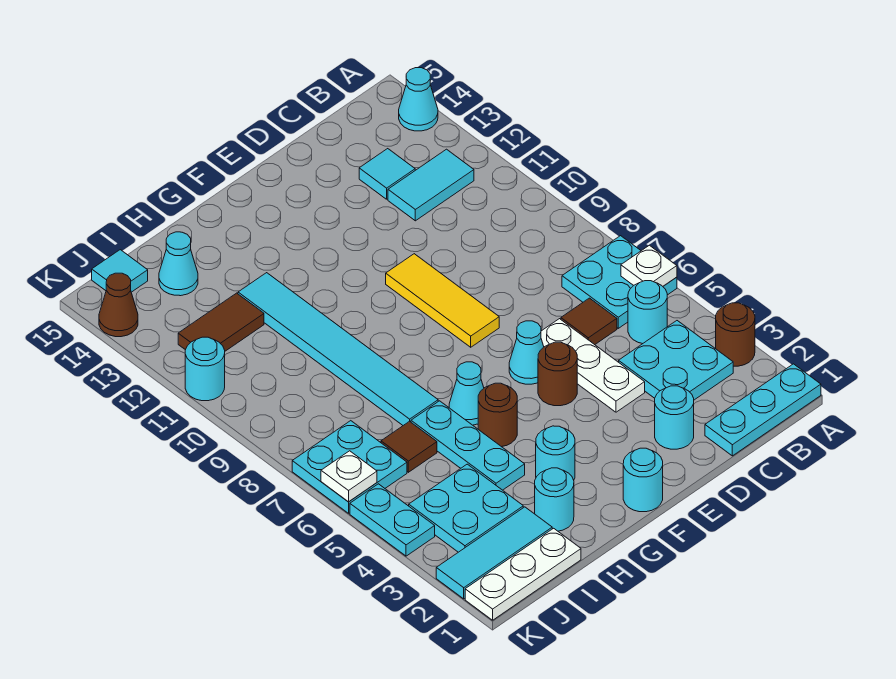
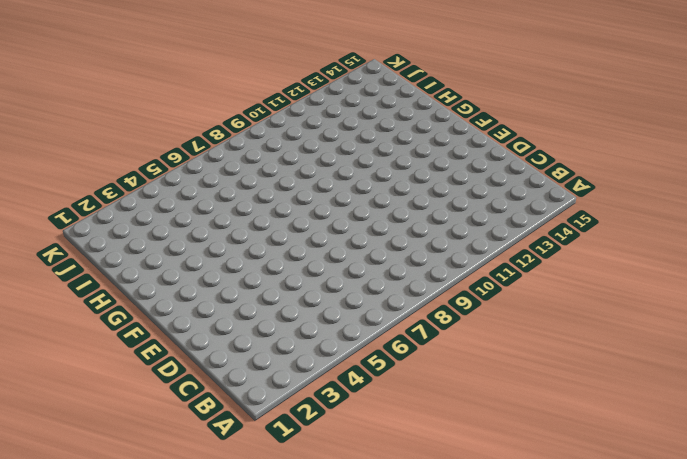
none -> cyan 1x3 plate [705,364,821,456]
none -> brown 1x1 round brick [716,303,755,366]
none -> cyan 2x2 plate [562,236,677,328]
none -> cyan 1x1 cone [399,68,438,131]

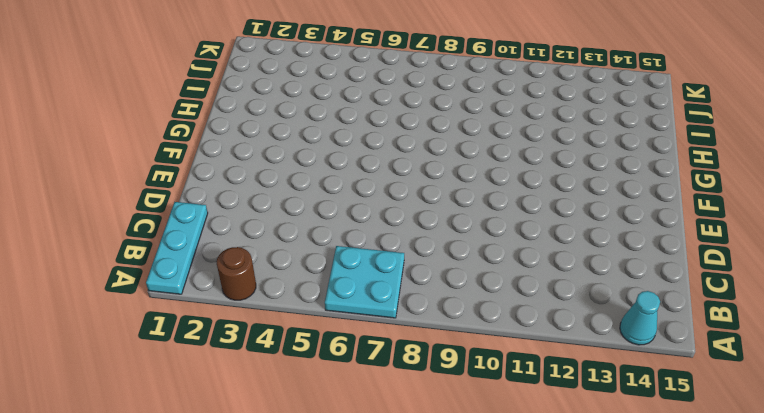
none -> cyan 2x2 plate [619,321,733,400]
none -> cyan 1x1 round brick [628,281,667,344]
none -> cyan 1x2 tile [388,149,474,221]
none -> brown 1x1 tile [561,298,617,345]

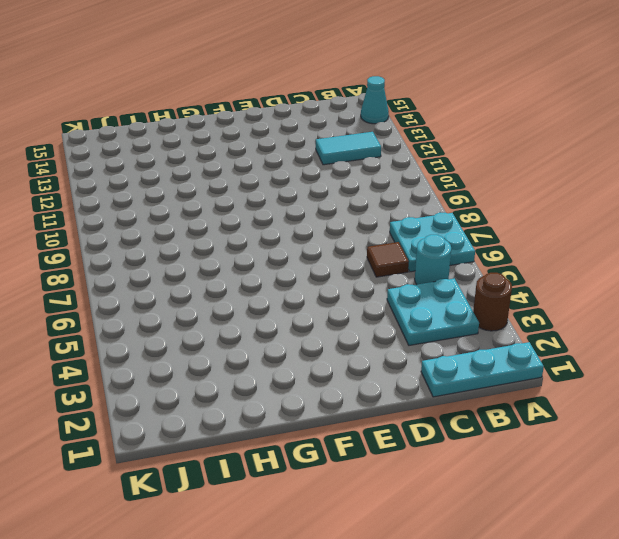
none -> cyan 1x1 tile [359,149,415,199]
none -> cyan 1x1 round brick [655,386,694,449]
none -> white 1x3 plate [541,319,645,412]
none -> brown 1x1 round brick [538,342,577,406]

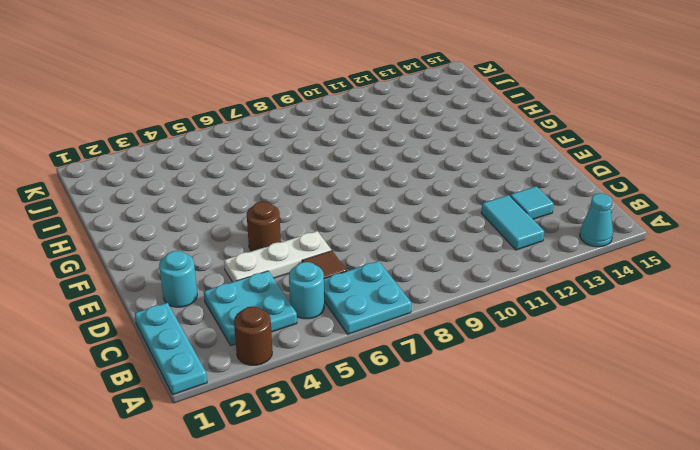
none -> cyan 1x1 cone [509,321,544,384]
none -> yellow 1x3 tile [386,254,499,347]
none -> cyan 1x1 round brick [623,448,663,512]
none -> cyan 1x1 round brick [536,426,575,480]

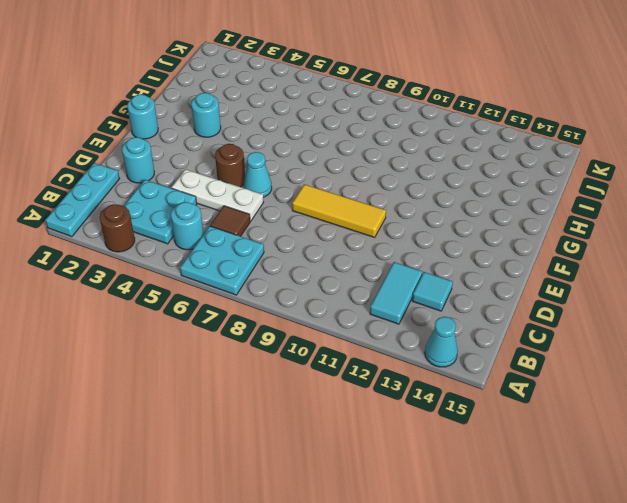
none -> brown 1x1 round brick [478,383,517,447]
none -> cyan 1x1 cone [449,362,484,425]
none -> cyan 1x1 round brick [535,468,574,531]
none -> cyan 1x3 plate [411,401,525,490]

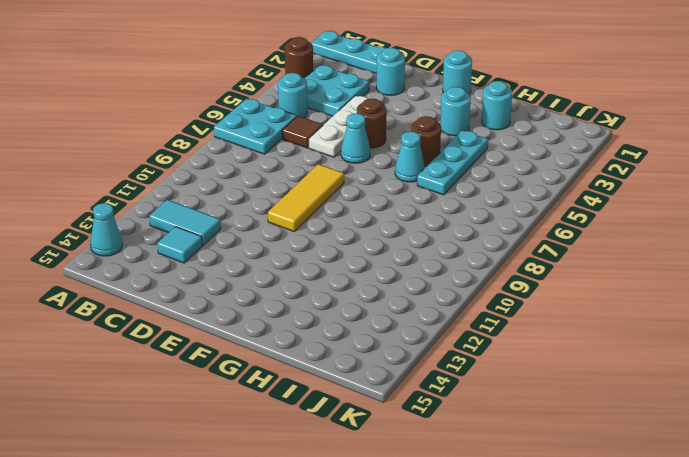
none -> cyan 1x6 tile [238,273,438,425]
none -> white 1x3 plate [465,528,581,620]
none -> cyan 1x3 tile [436,507,552,599]
none -> cyan 2x2 plate [409,464,523,552]

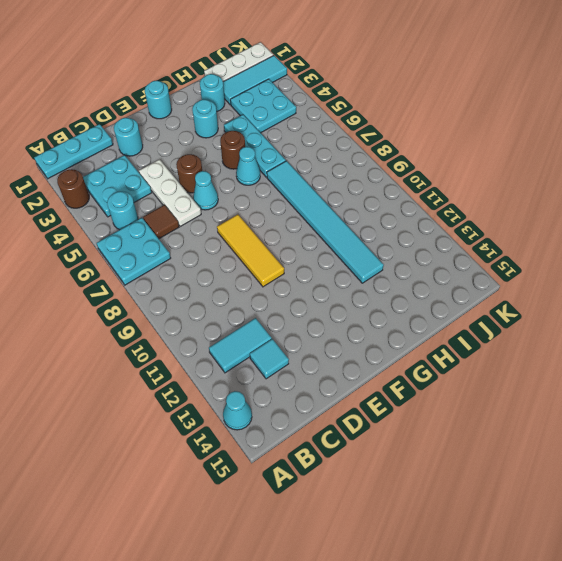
none -> brown 1x1 tile [381,421,437,472]
none -> brown 1x2 tile [178,293,264,351]
none -> cyan 1x1 cone [159,232,198,296]
none -> cyan 2x2 plate [292,421,407,513]

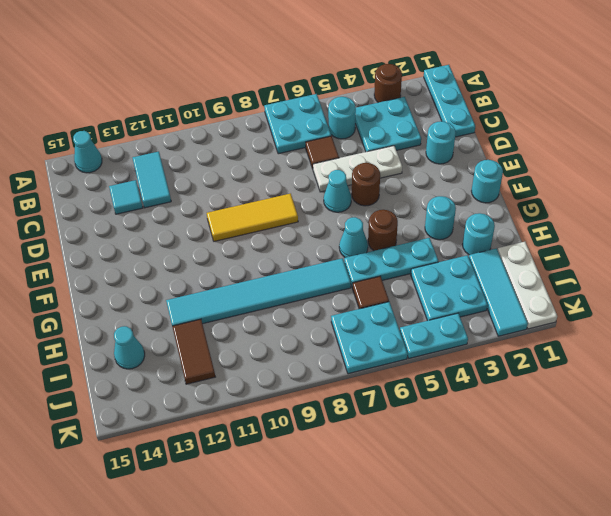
none -> cyan 1x1 tile [92,250,148,292]
none -> cyan 1x1 round brick [185,337,225,401]
none -> brown 1x1 cone [99,273,138,337]
none -> white 1x1 plate [621,245,677,286]

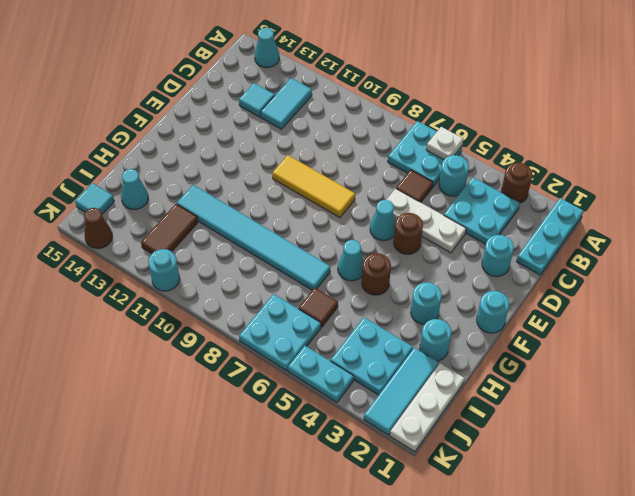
none -> cyan 1x3 plate [411,401,525,490]
none -> white 1x1 plate [321,451,377,502]

